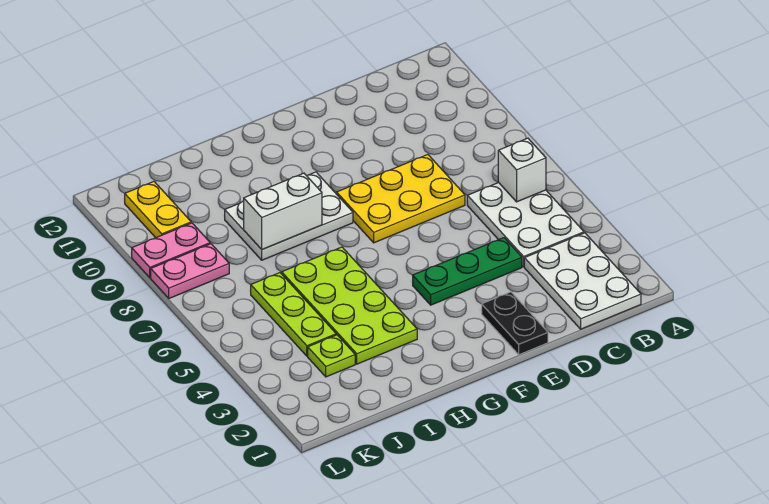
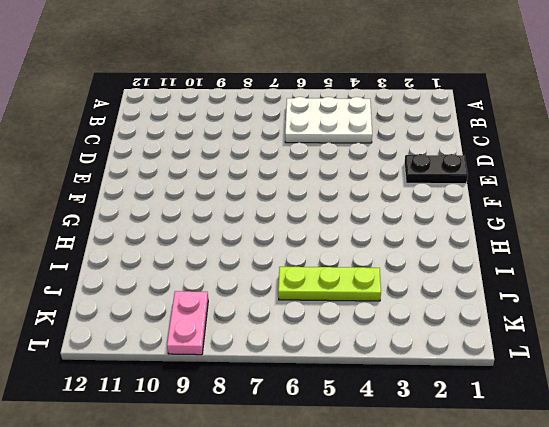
none -> white 2x3 plate [524,233,641,329]
none -> green 1x3 plate [413,238,522,305]
none -> yellow 2x3 plate [337,155,465,243]

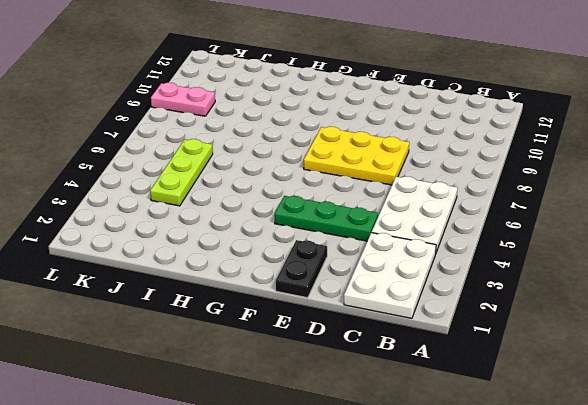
none -> white 2x3 plate [225,172,353,260]
none -> lime 2x4 plate [282,247,417,364]
none -> lime 1x1 plate [308,335,355,377]

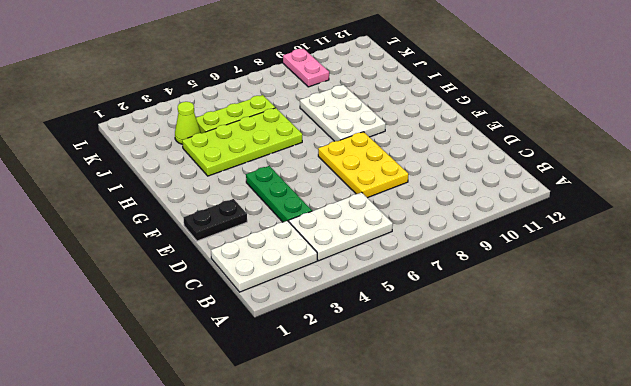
lime 1x1 cone [175,102,200,144] -> lime 1x1 plate [308,335,355,377]
none -> pink 1x2 plate [151,244,229,298]
none -> yellow 1x2 plate [125,182,191,238]
none -> white 1x1 brick [498,138,546,202]

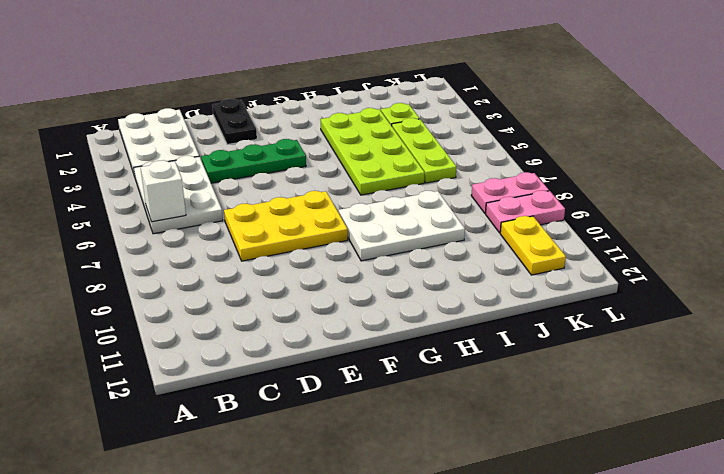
none -> white 1x2 brick [244,173,322,250]

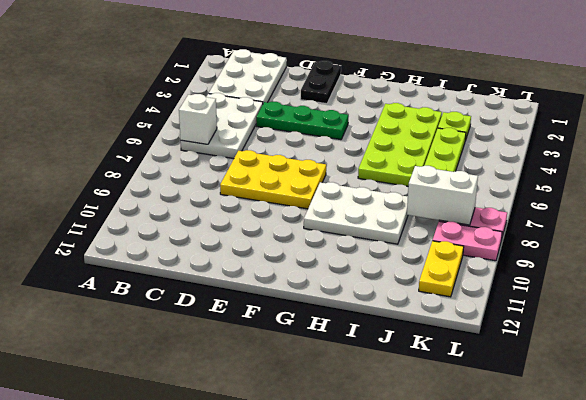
white 1x2 brick [407,166,478,225] -> white 1x2 brick moved to [244,173,322,250]

